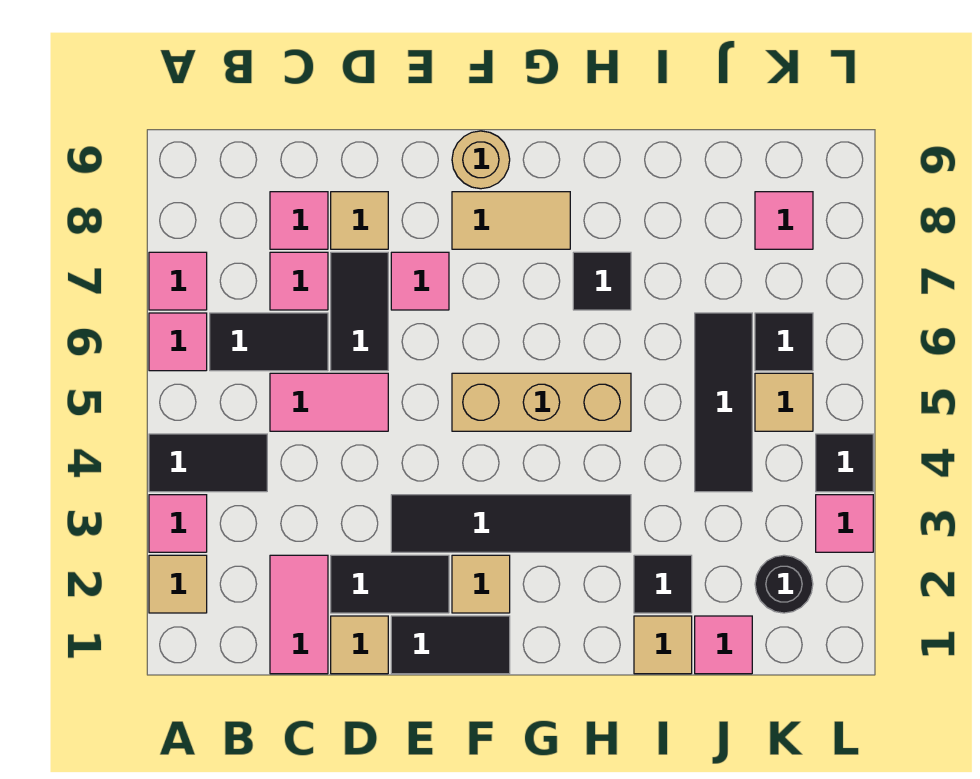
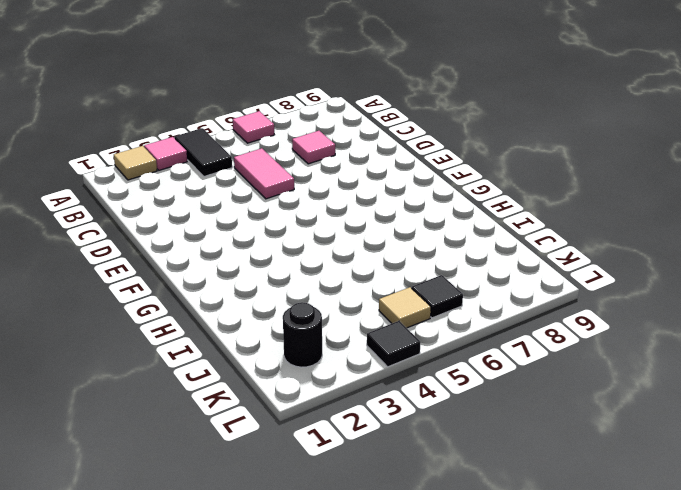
none -> pink 1x1 tile [149,252,207,310]
none -> black 1x2 tile [210,313,328,371]
none -> pink 1x2 tile [270,555,328,674]
none -> pink 1x1 tile [270,192,328,249]

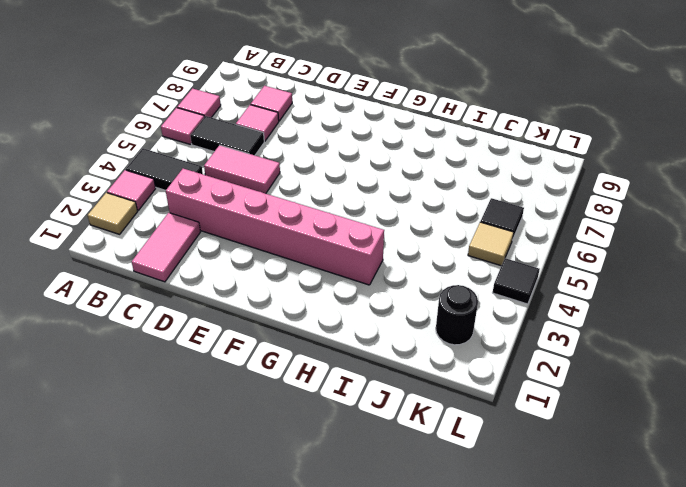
pink 1x6 brick [166,169,384,285] -> black 1x4 tile [391,495,631,552]
none -> tan 1x1 tile [331,616,388,674]
none -> black 1x2 tile [331,555,449,613]
none -> black 1x2 tile [331,252,388,371]
none -> tan 1x1 tile [331,192,388,249]

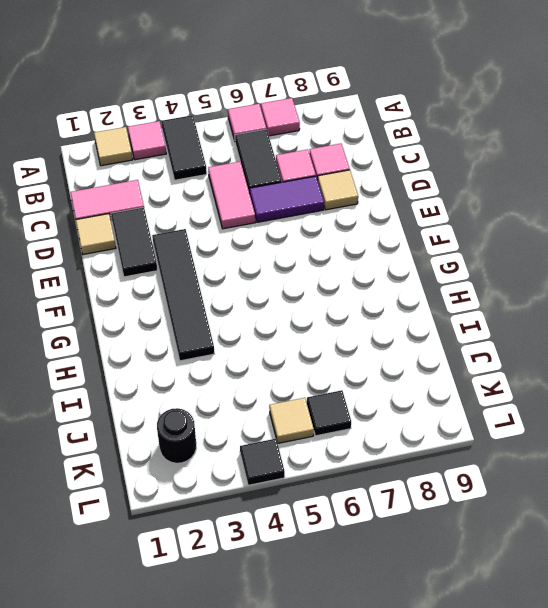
purple 1x2 tile [250,176,324,222] -> black 1x2 tile [331,252,388,371]
none -> black 1x2 tile [391,616,510,674]
none -> pink 1x1 tile [391,252,449,310]
none -> tan 1x1 tile [452,555,510,613]
none -> tan 1x3 brick [452,373,631,431]

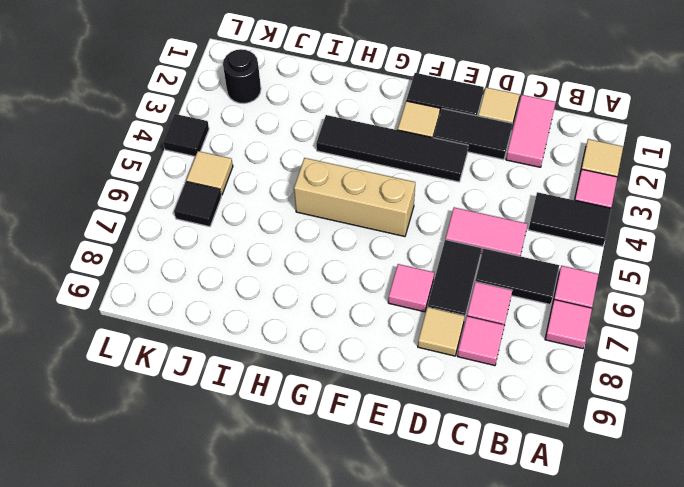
none -> tan 1x2 tile [452,192,570,249]
none -> tan 1x1 round brick [452,131,510,189]
none -> black 1x1 tile [573,252,631,310]
none -> tan 1x1 tile [634,616,692,674]

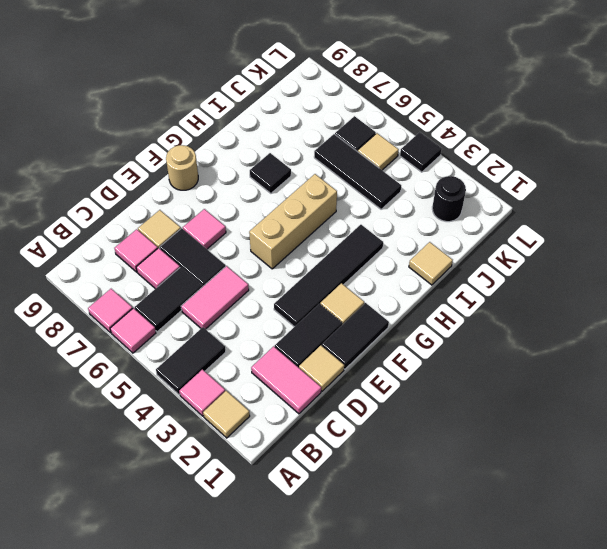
none -> tan 1x2 tile [452,192,570,249]
none -> black 1x1 tile [634,555,692,613]
none -> pink 1x1 tile [695,616,752,674]
none -> pink 1x1 tile [755,192,813,249]

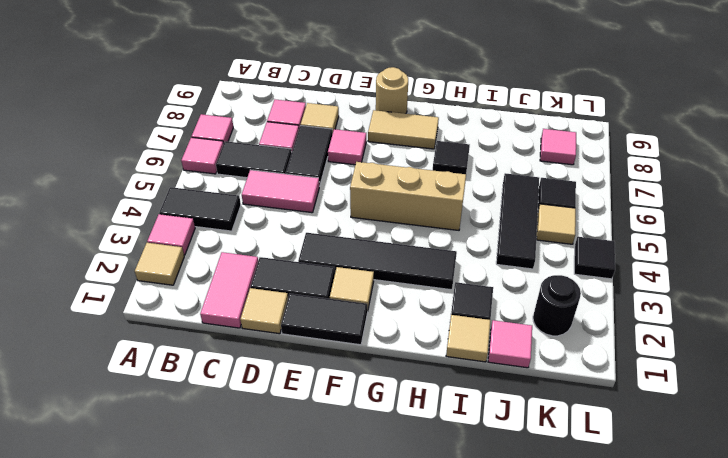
none -> pink 1x1 tile [816,495,873,552]

